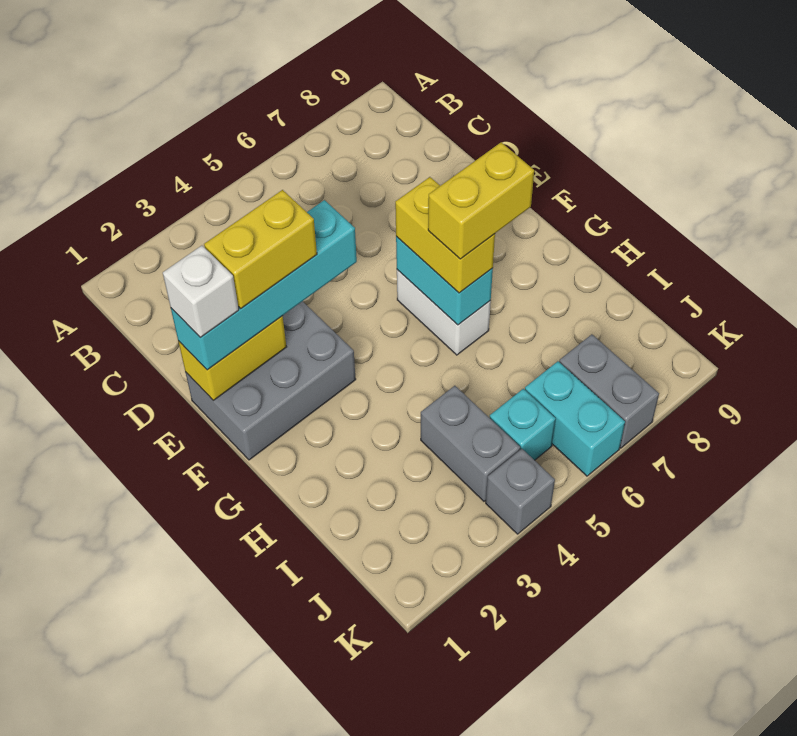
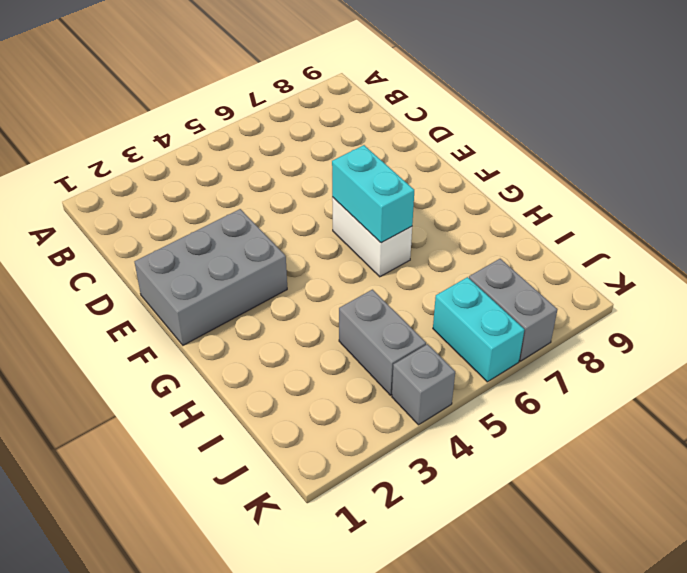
none -> cyan 1x1 brick [490,389,556,460]
none -> yellow 1x2 brick [178,316,286,400]
none -> cyan 1x4 brick [171,200,357,370]

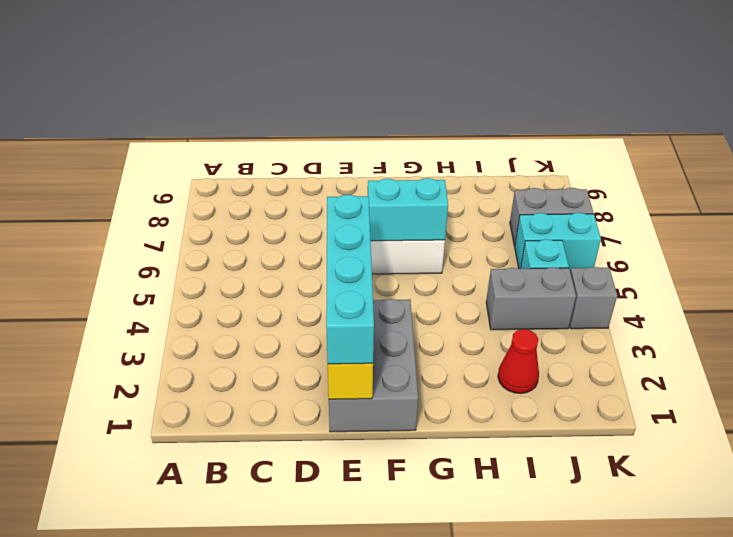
red 1x1 cone [498,329,539,394] -> none
none -> yellow 1x2 brick [395,177,495,293]
none -> white 1x1 brick [163,246,239,338]
none -> yellow 1x2 brick [204,190,317,308]

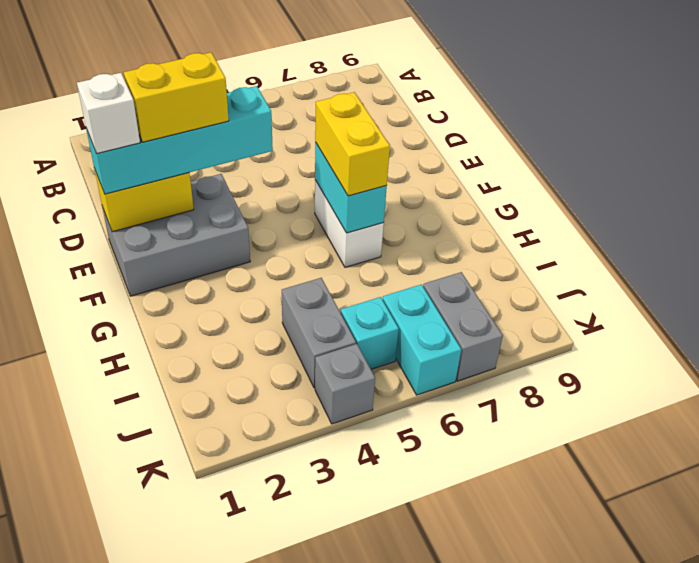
none -> yellow 1x2 brick [428,142,534,259]

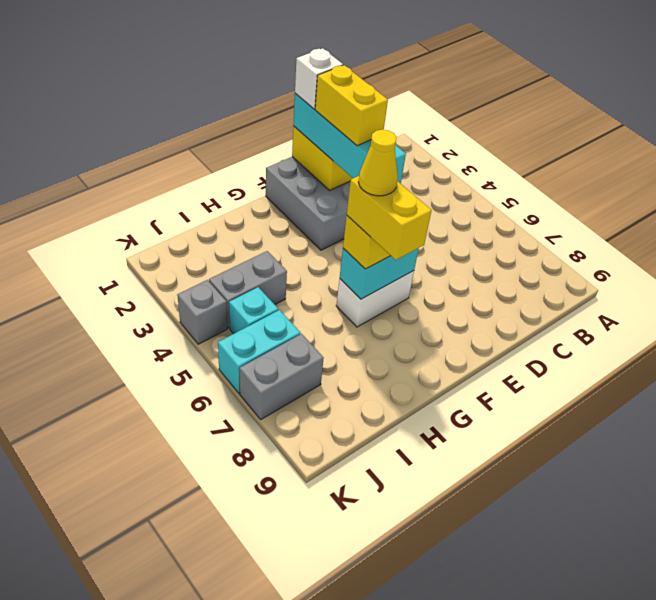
yellow 1x1 cone [358,130,398,196] -> none

